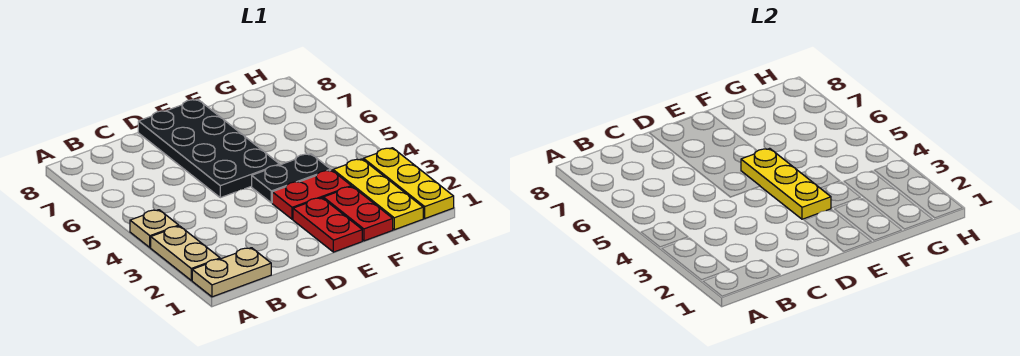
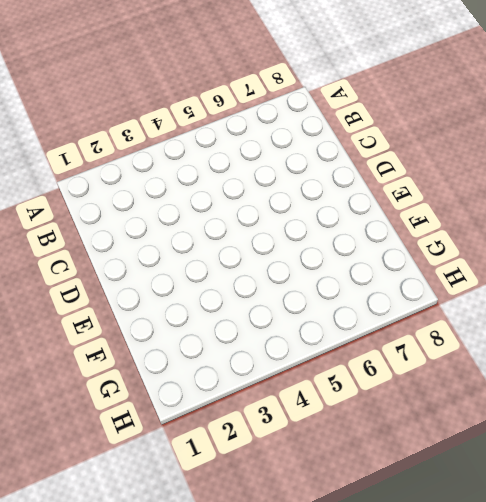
none -> tan 1x2 plate [192,248,271,297]
none -> tan 1x2 plate [151,226,220,280]

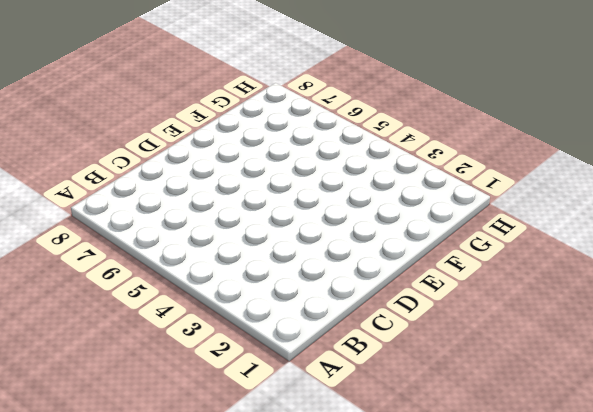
none -> tan 1x2 plate [192,248,271,297]
none -> tan 1x2 plate [151,226,220,280]

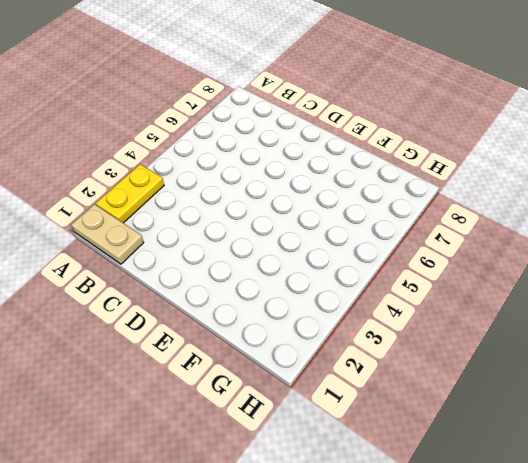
yellow 1x2 plate [96,164,164,223] -> tan 1x2 plate [151,226,220,280]
none -> tan 1x1 plate [130,210,179,248]
none -> black 2x4 plate [138,99,280,198]

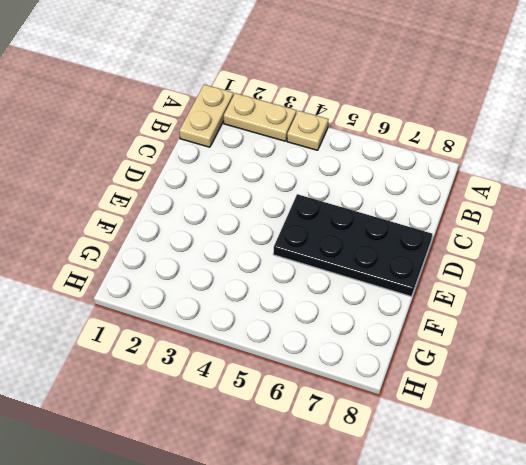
none -> red 1x2 plate [293,198,362,252]
none -> red 1x2 plate [272,170,351,219]

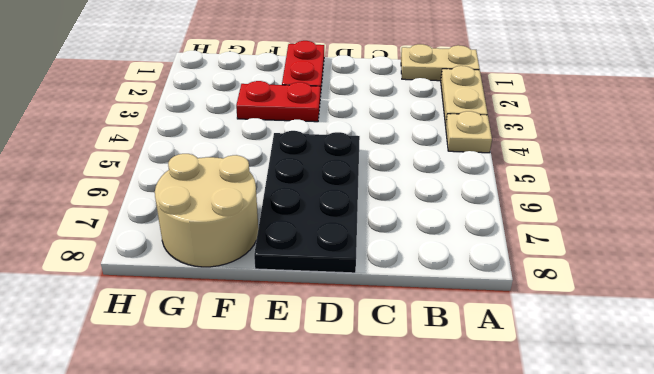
tan 2x2 round brick [155,154,258,267] -> none
none -> black 1x2 plate [252,154,331,203]
none -> red 1x2 plate [323,187,393,241]

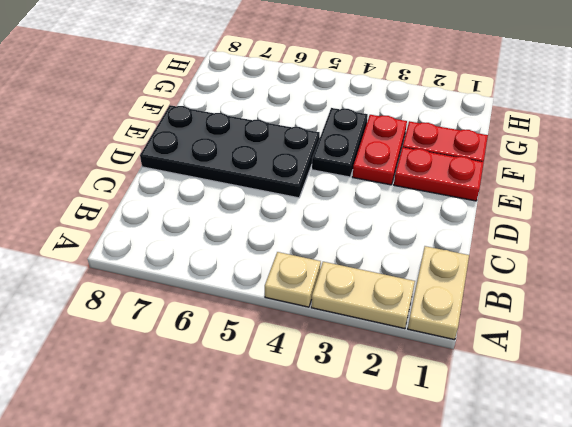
none -> yellow 1x3 plate [333,159,423,230]
none -> yellow 1x3 plate [363,148,454,218]

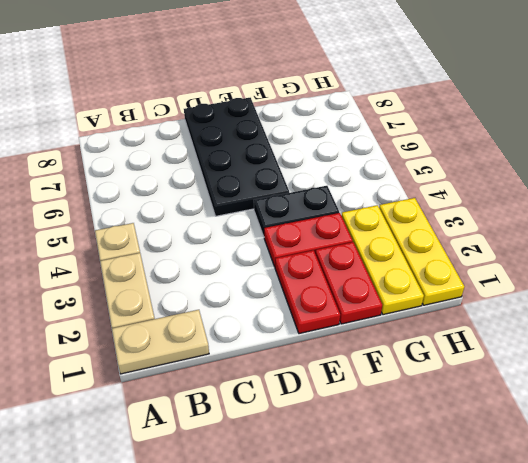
none -> yellow 1x3 plate [741,148,831,219]

